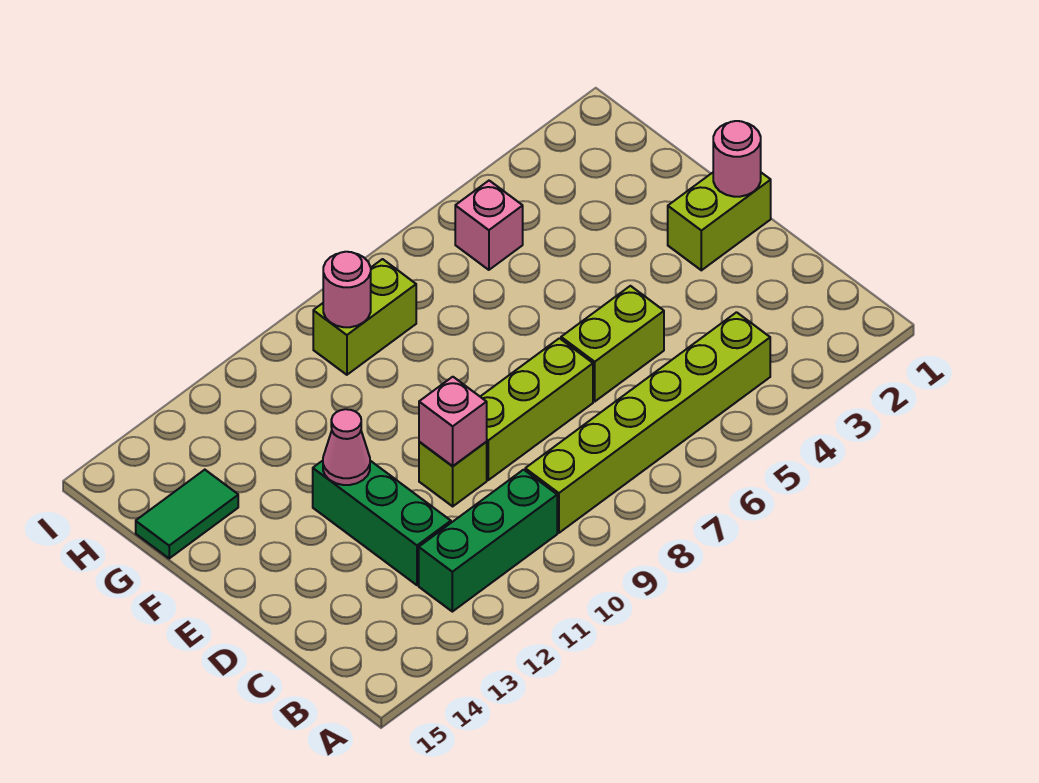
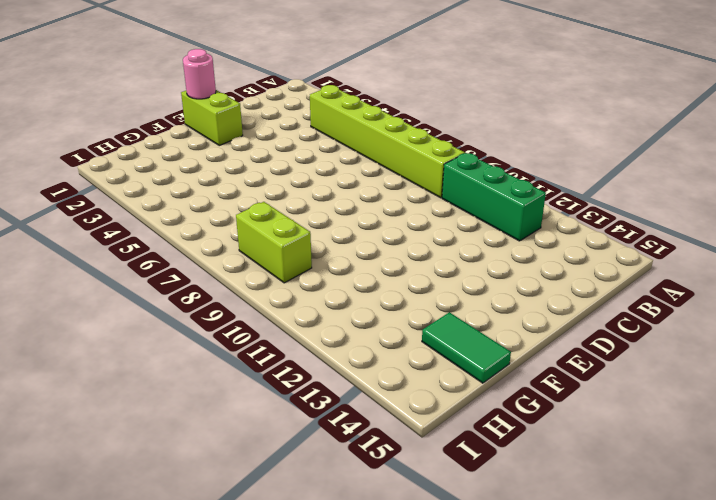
none -> green 1x3 brick [313,461,451,585]
none -> lime 1x2 brick [561,286,664,401]
none -> lime 1x3 brick [480,338,593,480]

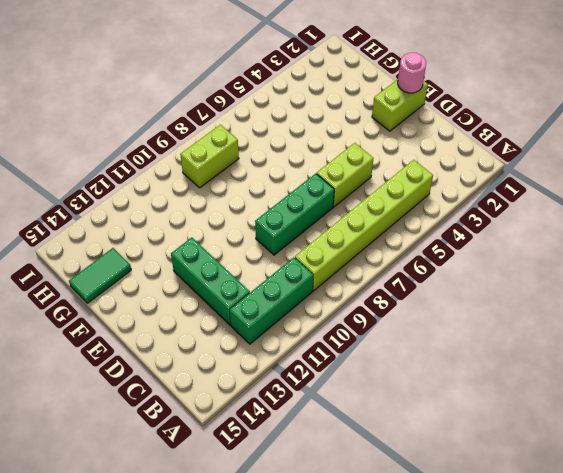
green 1x3 brick [255,173,334,255] -> lime 1x3 brick [480,338,593,480]
none -> lime 1x1 brick [419,442,487,506]
none -> pink 1x1 brick [455,181,523,270]
none -> pink 1x1 brick [419,377,487,466]

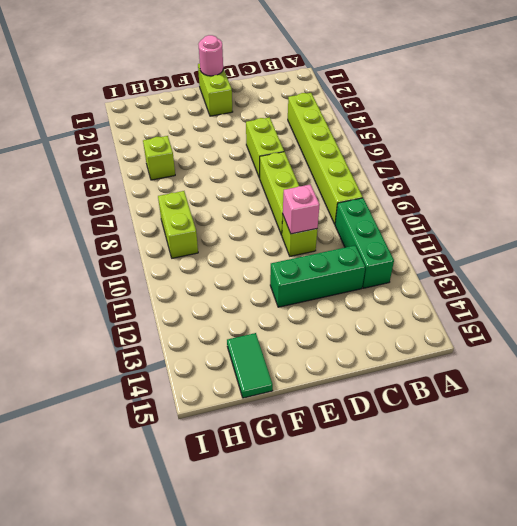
lime 1x1 brick [143,136,175,180] -> pink 1x1 brick [455,181,523,270]
none -> pink 1x1 cone [323,409,370,485]
none -> pink 1x1 round brick [323,252,371,327]

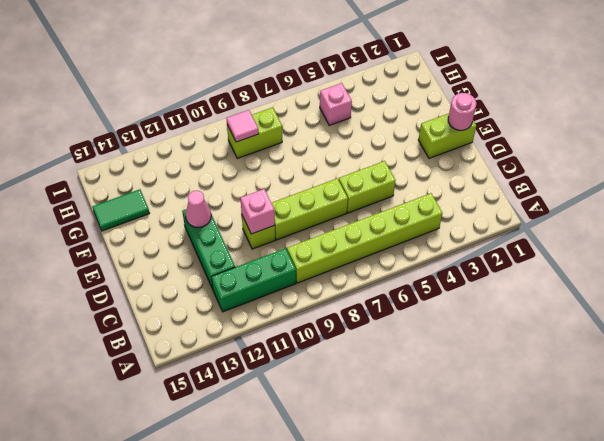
pink 1x1 tile [227,110,259,142] -> pink 1x1 round brick [323,252,371,327]

